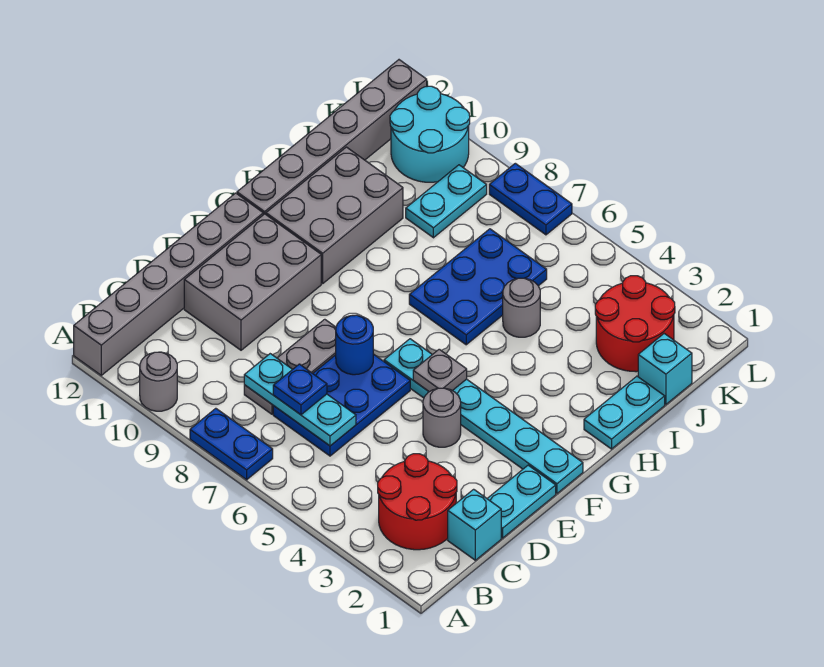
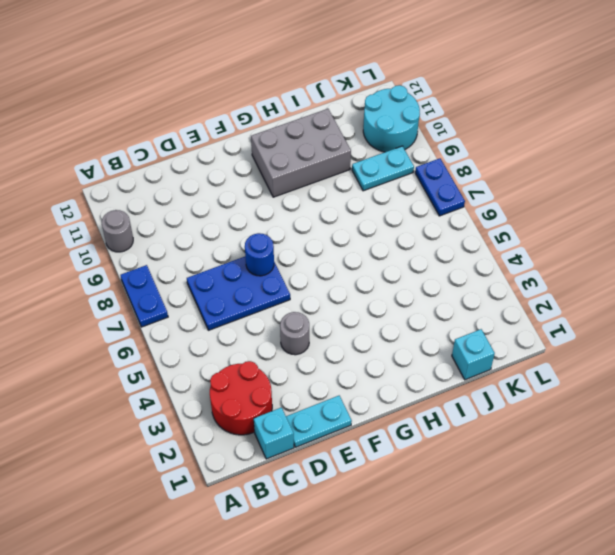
none -> grey 1x6 brick [74,193,263,375]
none -> grey 1x3 plate [244,319,336,414]
none -> grey 2x3 brick [184,214,321,350]

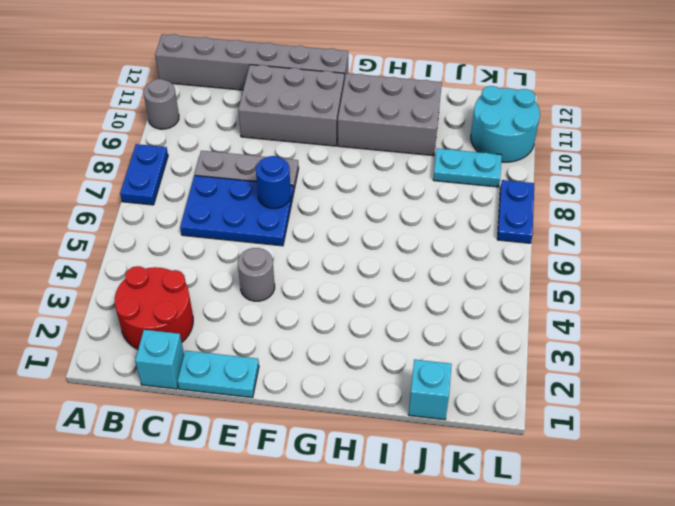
none -> cyan 1x6 plate [384,339,583,493]
none -> grey 1x6 brick [237,60,427,215]
none -> cyan 1x2 plate [584,376,665,449]

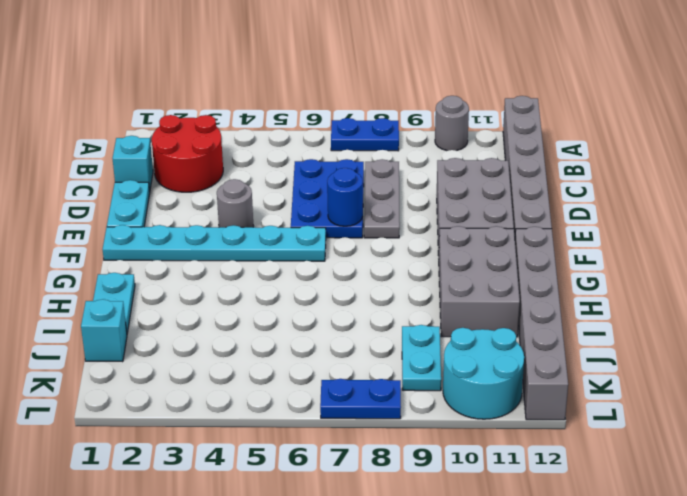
none -> blue 2x3 plate [409,229,547,345]
none -> grey 1x1 round brick [503,278,540,337]
none -> red 2x2 round brick [595,276,675,372]

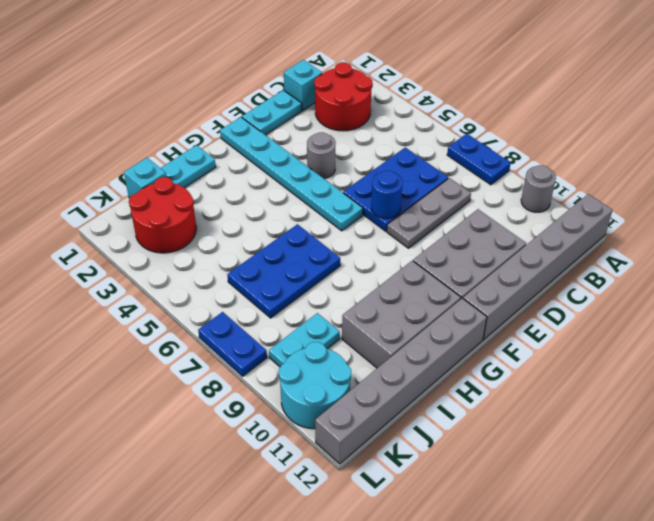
none -> grey 1x1 round brick [503,278,540,337]
none -> cyan 1x3 plate [244,354,356,446]
none -> grey 1x1 plate [413,349,467,392]

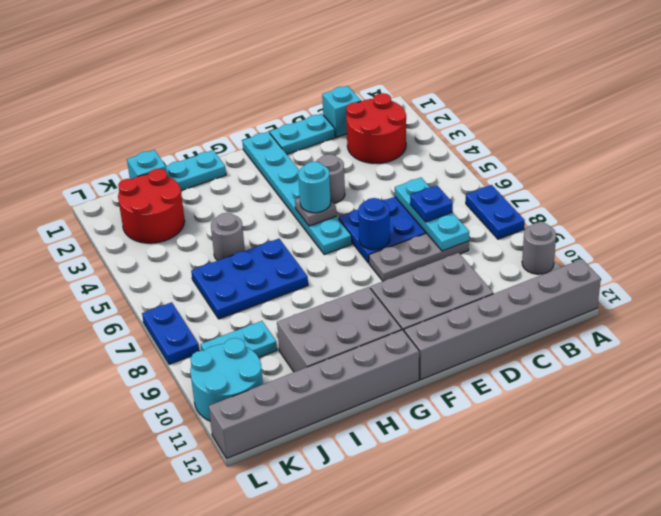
cyan 1x1 round brick [298,162,331,213] -> none

